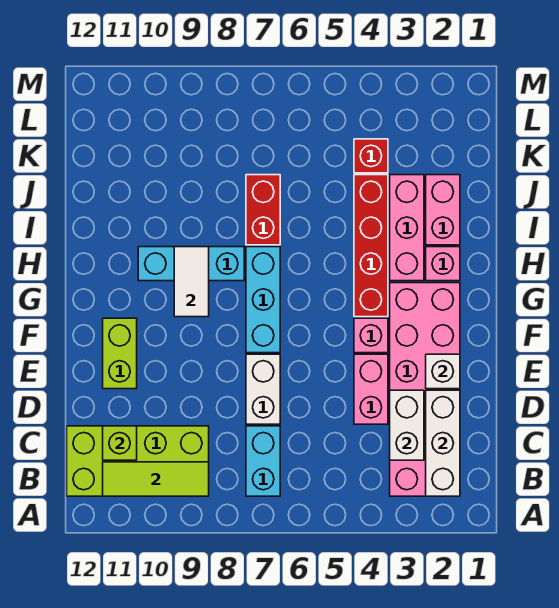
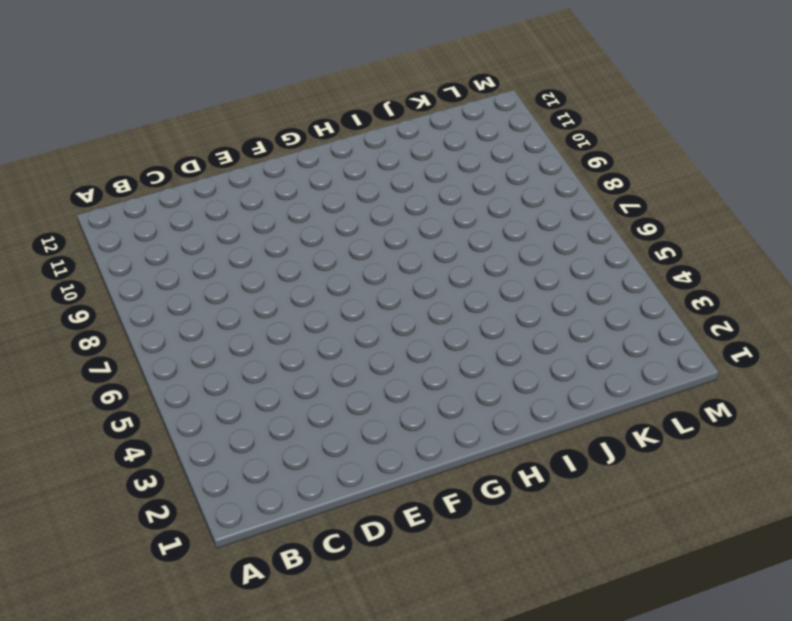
none -> pink 2x6 brick [390,283,460,496]
none -> cyan 1x2 brick [246,426,280,496]
none -> lime 2x4 brick [67,426,209,496]

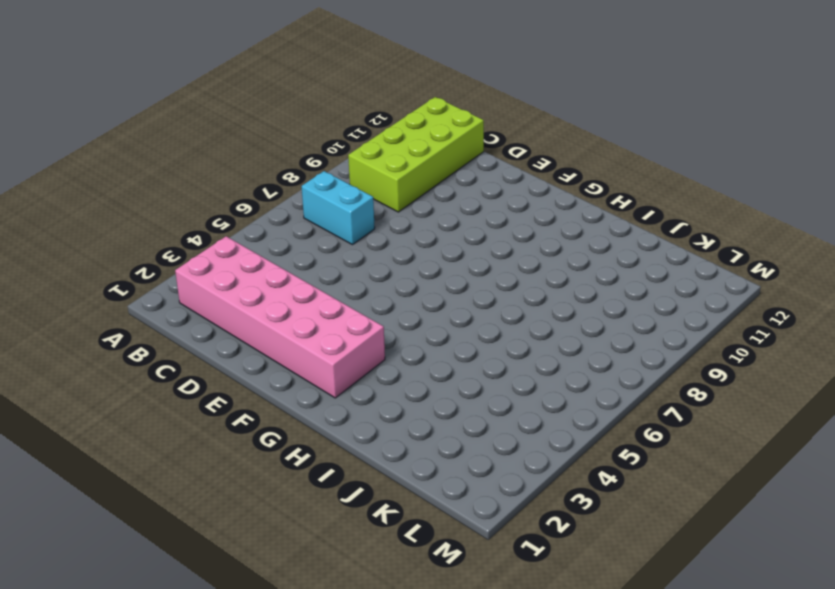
none -> pink 1x2 brick [354,354,388,424]
none -> white 1x2 brick [246,354,280,424]
none -> lime 1x2 brick [103,318,137,389]

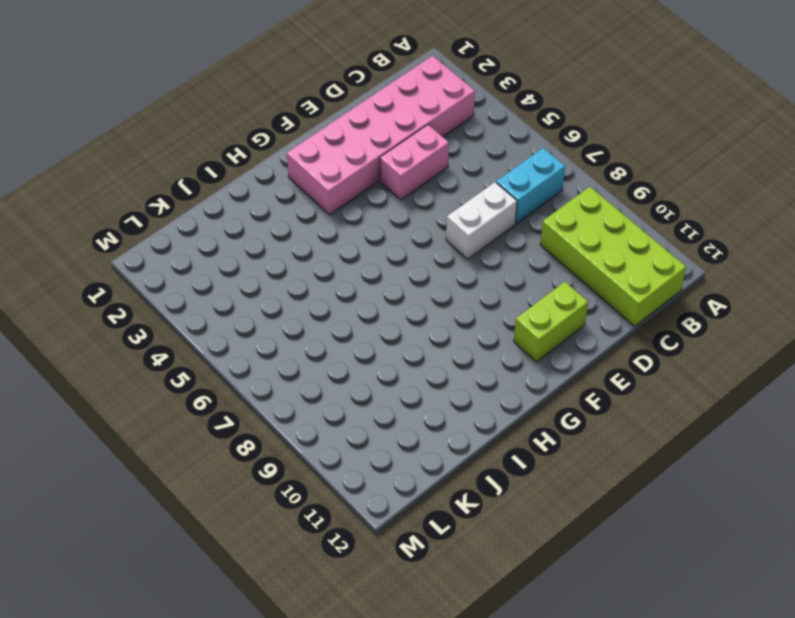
none -> pink 1x1 brick [354,318,388,353]
none -> cyan 1x3 brick [246,247,280,353]
none -> red 1x4 brick [354,175,388,317]

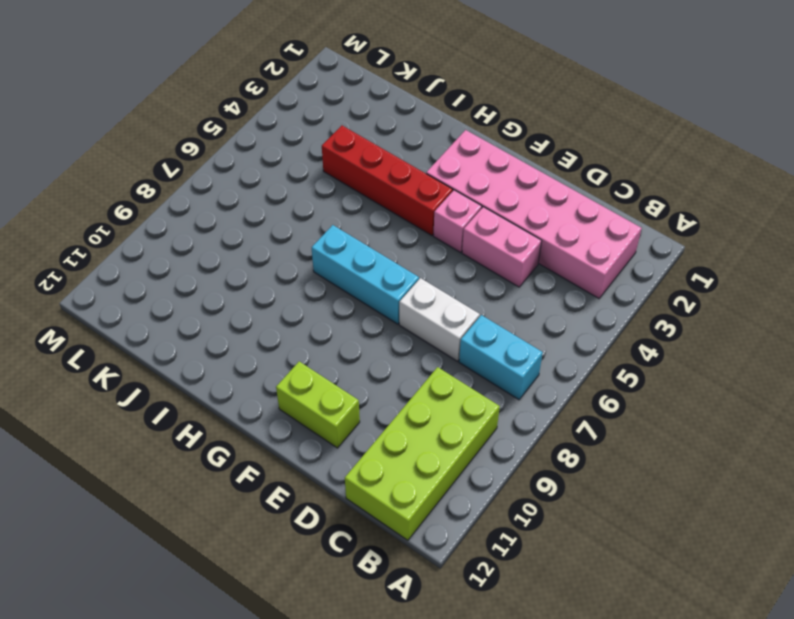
none -> pink 1x1 brick [426,247,460,281]
none -> pink 1x3 brick [390,175,424,281]
none -> cyan 1x3 brick [138,247,244,281]

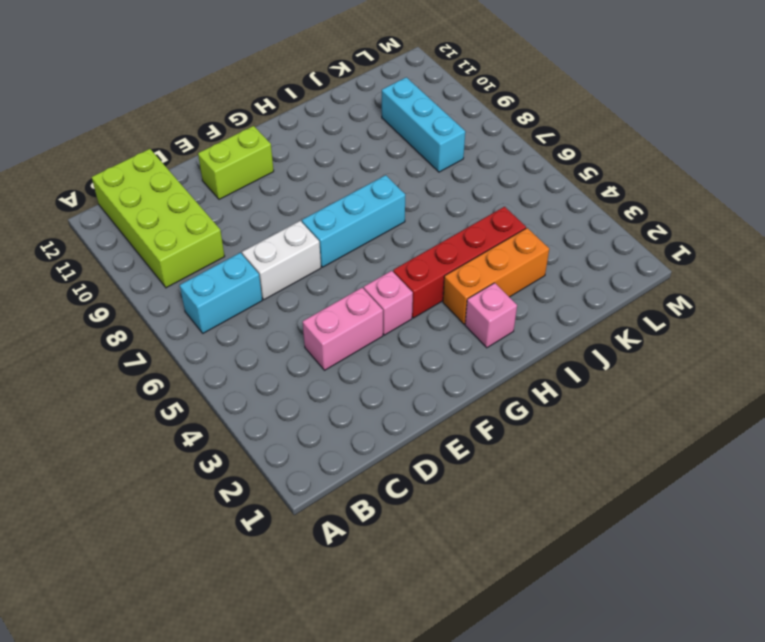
orange 1x3 brick [443,228,549,324] -> pink 1x3 brick [390,175,424,281]
cyan 1x3 brick [382,77,465,172] -> cyan 1x3 brick moved to [138,247,244,281]
none -> pink 2x6 brick [390,283,460,496]
none -> pink 1x2 brick [426,175,460,245]
none -> red 1x2 brick [246,175,280,245]

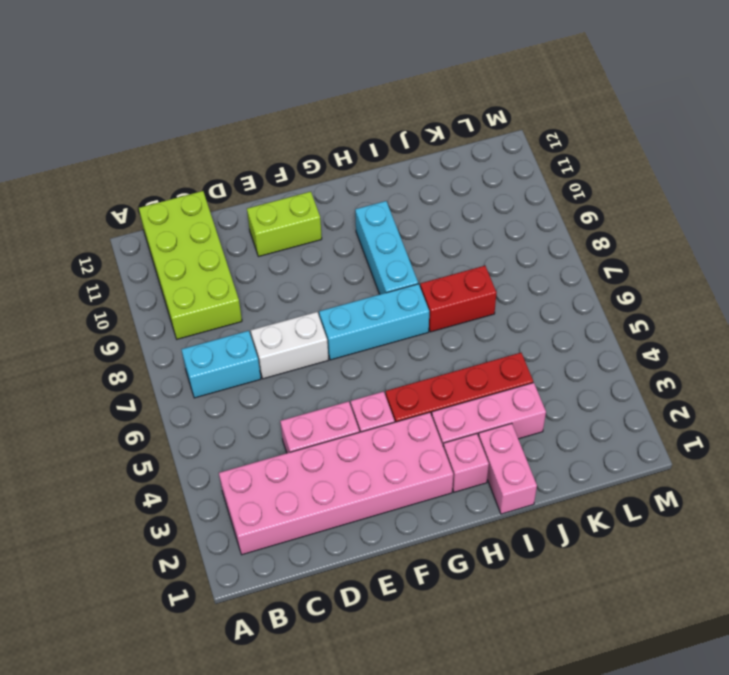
pink 1x2 brick [478,423,537,514] -> pink 1x2 brick turned to [426,175,460,245]
none -> red 1x1 brick [354,139,388,173]
none -> white 1x3 brick [426,390,460,496]
none -> lime 1x3 tile [103,462,209,496]

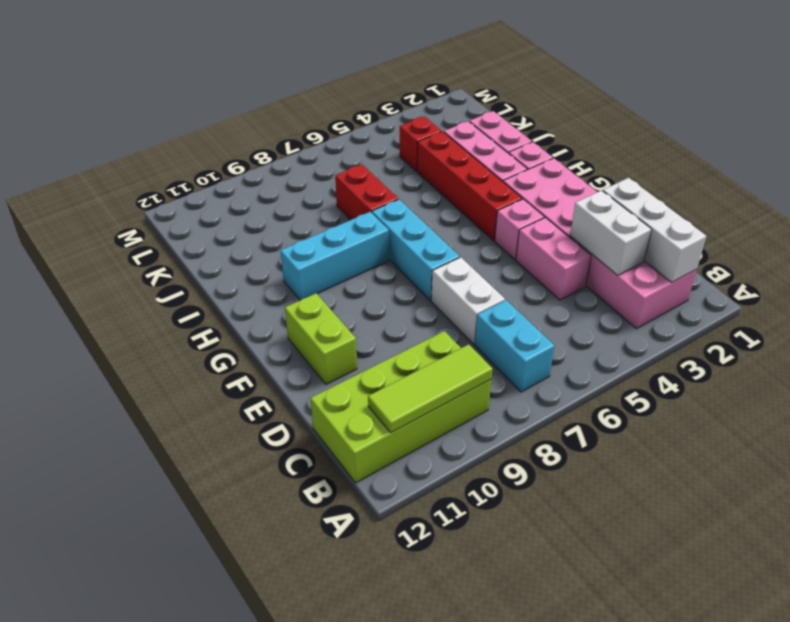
none -> lime 1x1 brick [103,426,137,460]
none -> white 1x1 brick [426,354,460,389]
none -> white 1x2 tile [174,247,209,317]

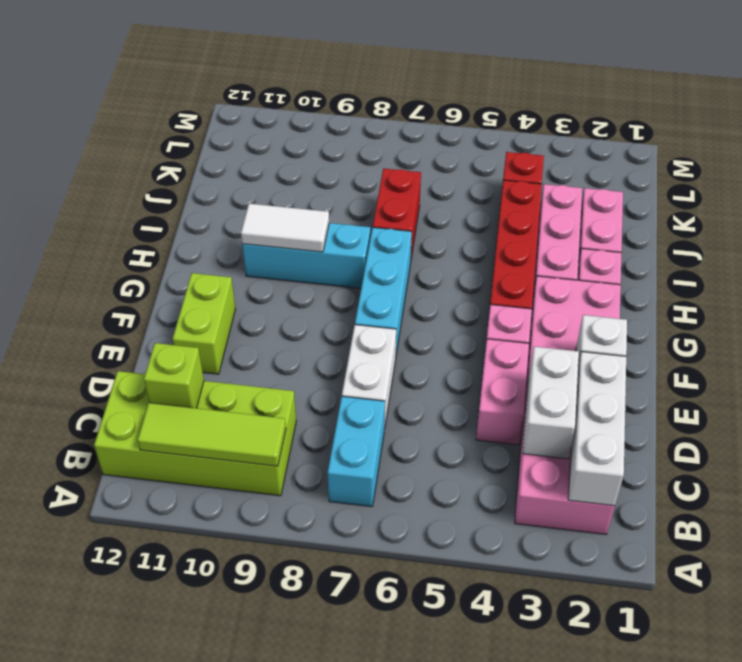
white 1x2 tile [241,204,329,252] -> white 1x2 tile turned to [174,247,209,317]

